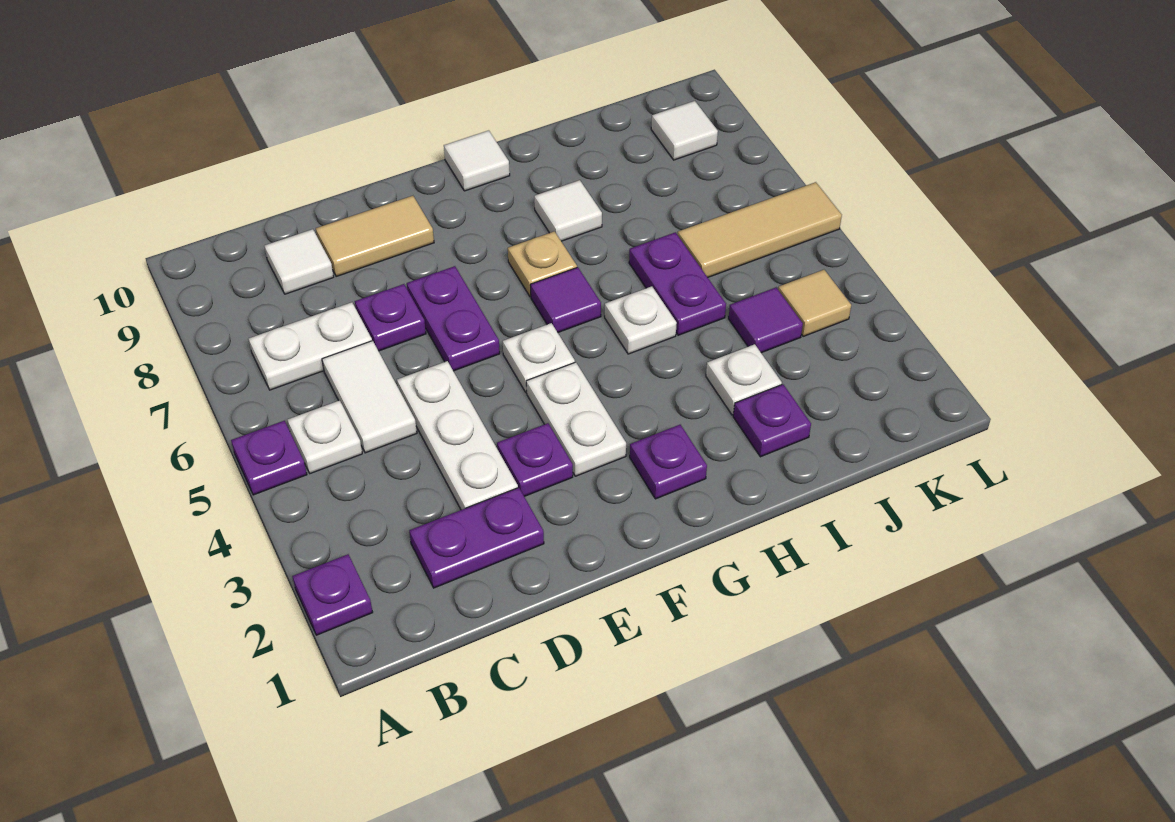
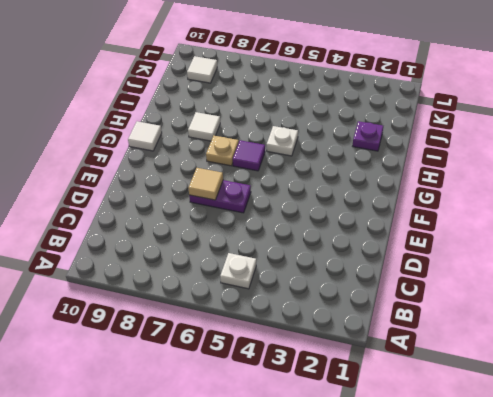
tan 1x1 tile [188,168,223,200] -> tan 1x1 tile moved to [778,270,851,336]
none -> purple 1x1 plate [292,554,373,635]
none -> purple 1x1 plate [231,421,307,495]
none -> white 1x2 plate [249,302,372,390]

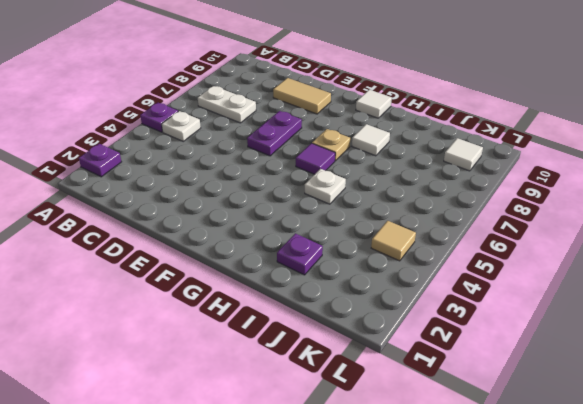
none -> purple 1x2 plate [409,488,544,588]
none -> white 1x2 tile [322,341,417,453]
none -> white 1x1 tile [265,229,334,294]

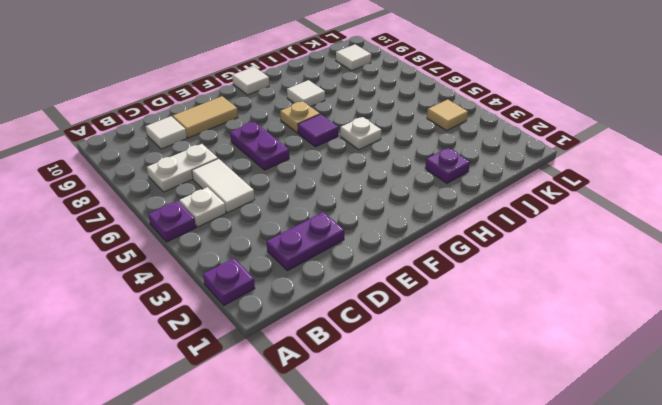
none -> white 1x3 plate [397,361,518,510]
none -> purple 1x1 plate [355,284,426,351]
none -> purple 1x1 plate [497,423,573,496]

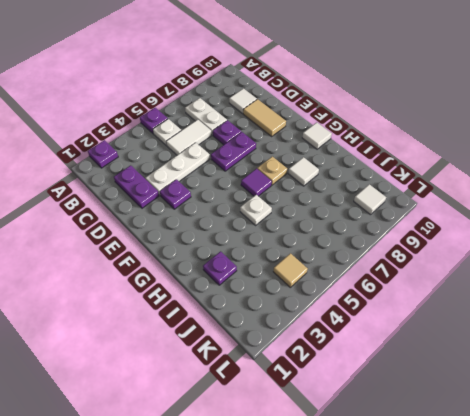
none -> white 1x2 plate [526,362,626,476]
none -> white 1x1 plate [503,323,575,392]
none -> purple 1x1 plate [630,425,707,499]

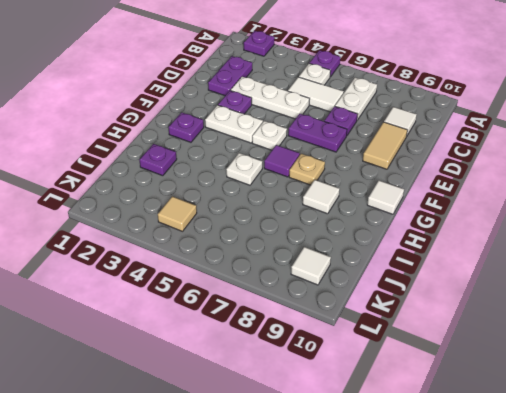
none -> white 1x1 plate [706,344,782,415]
none -> purple 1x2 plate [629,232,726,335]
none -> purple 1x1 tile [729,288,803,353]

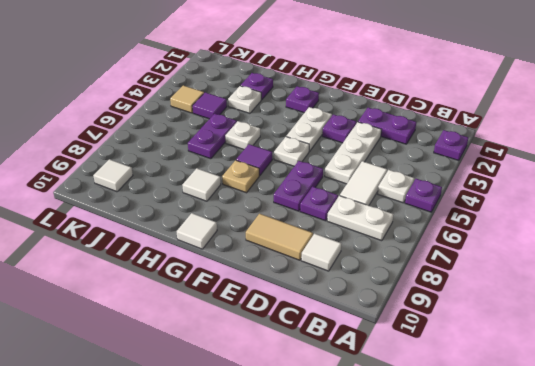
none -> tan 1x3 tile [678,182,842,277]

